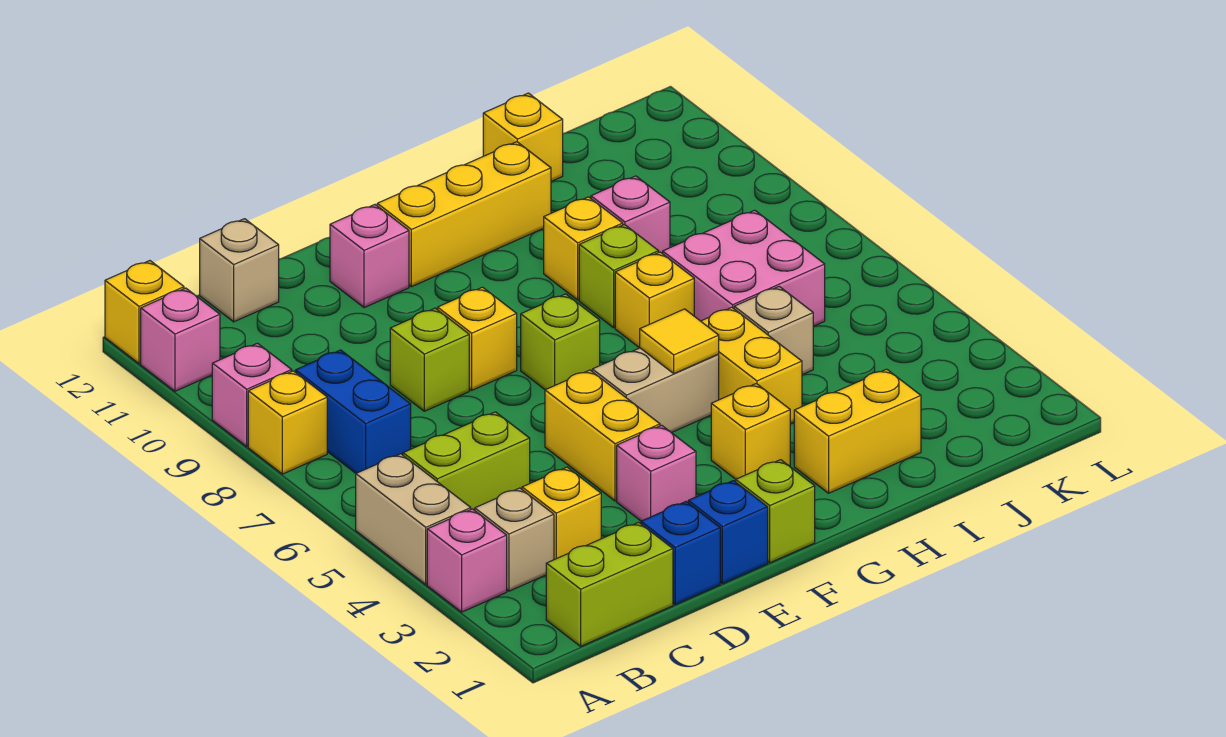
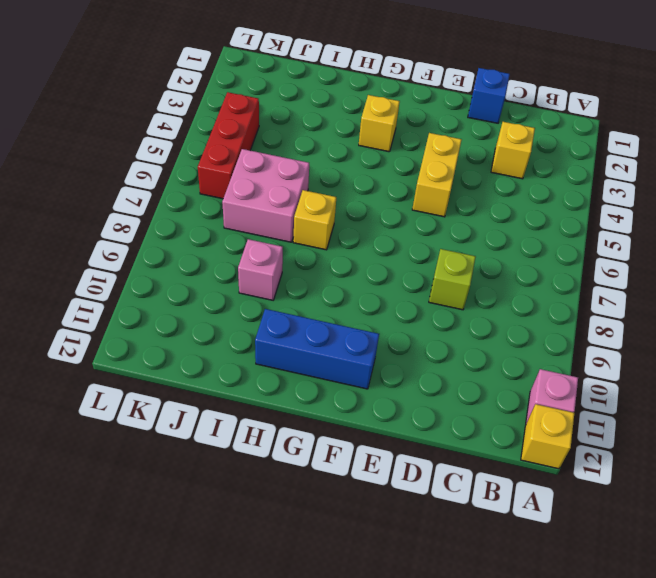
blue 1x3 brick [255,309,379,389] -> yellow 1x3 brick [377,142,551,287]
red 1x3 brick [198,92,259,199] -> none
none -> pink 1x1 brick [427,509,507,612]
none -> tan 1x2 brick [356,454,471,584]
none -> yellow 1x1 brick [248,371,327,474]
none -> pink 1x1 brick [212,343,292,446]

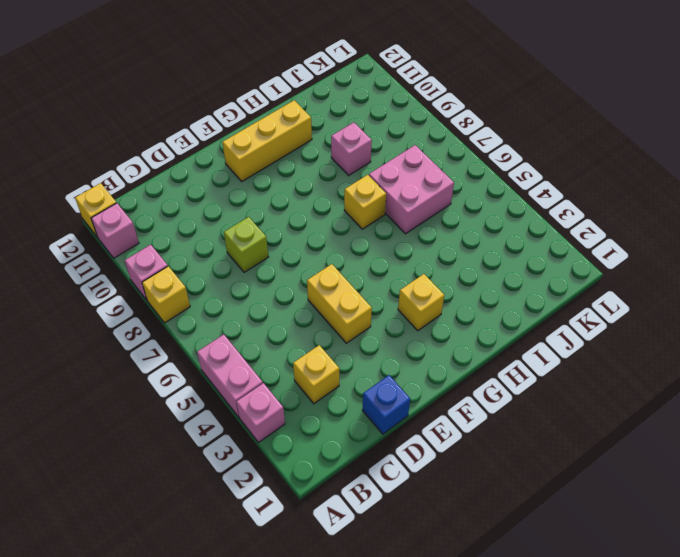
pink 1x2 brick [197,335,263,417] -> tan 1x2 brick [356,454,471,584]
none -> lime 1x2 brick [546,522,673,646]
none -> tan 1x1 brick [475,488,554,591]
none -> lime 1x2 brick [403,412,530,510]
none -> blue 1x2 brick [296,350,411,473]

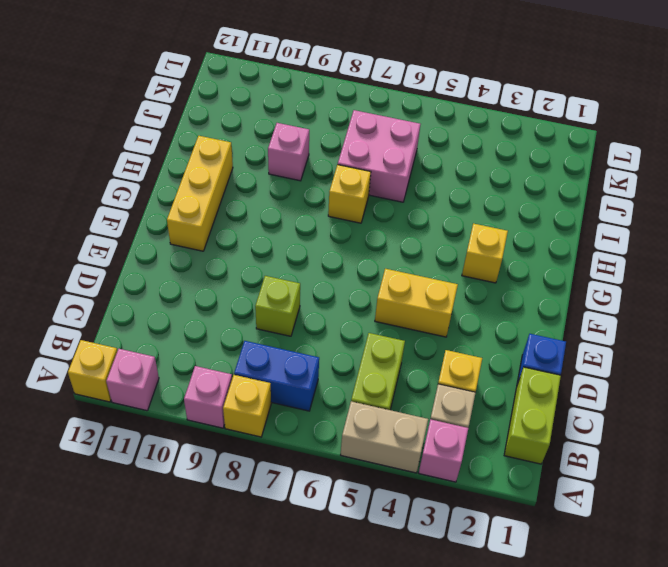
none -> tan 1x1 brick [200,219,279,322]
none -> blue 1x1 brick [688,481,768,584]
none -> pink 1x1 brick [617,425,696,521]
none -> yellow 1x1 brick [438,287,517,390]

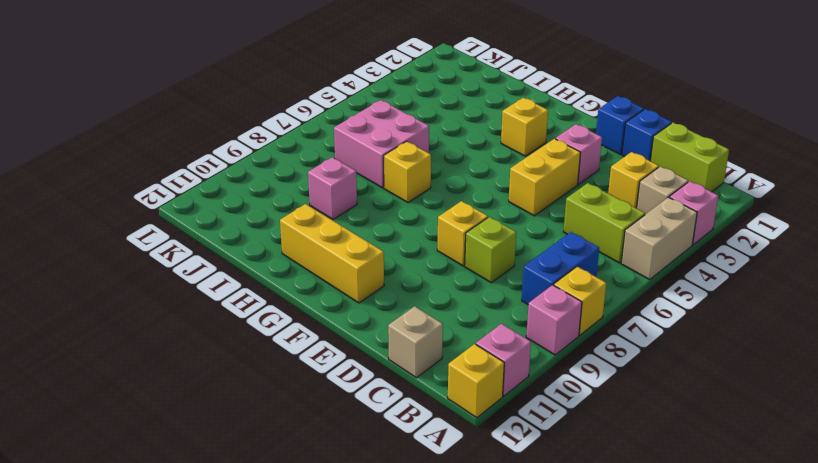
none -> pink 1x1 brick [330,205,409,308]
none -> lime 1x1 brick [736,460,815,563]
none -> tan 1x2 brick [592,348,719,433]
none -> lime 1x1 brick [521,294,600,390]

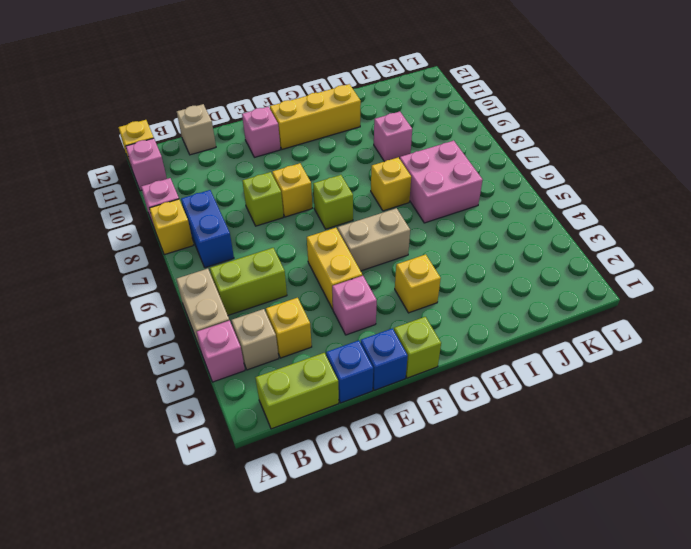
none -> yellow 1x2 brick [794,369,921,493]
none -> yellow 1x2 brick [701,307,802,423]
none -> lime 1x1 brick [579,225,659,328]
none -> yellow 1x1 brick [544,197,623,300]

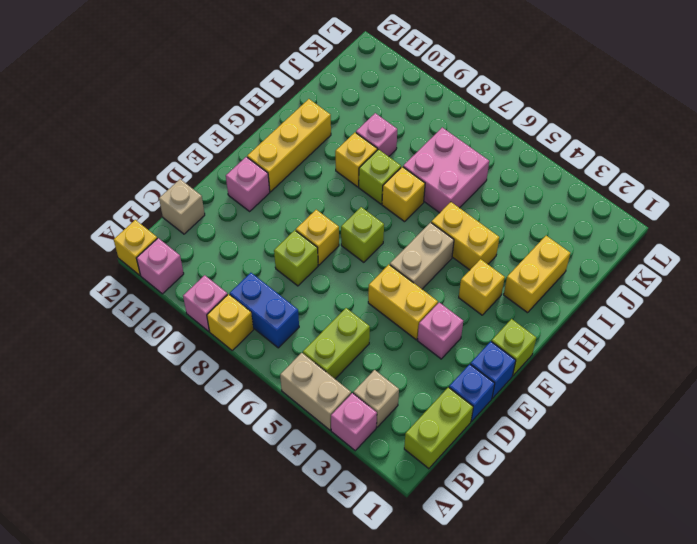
none -> yellow 1x1 brick [522,467,601,560]
none -> tan 1x1 brick [734,287,814,375]
none -> yellow 1x1 brick [483,93,563,181]
none -> yellow 1x1 tile [640,309,719,373]

